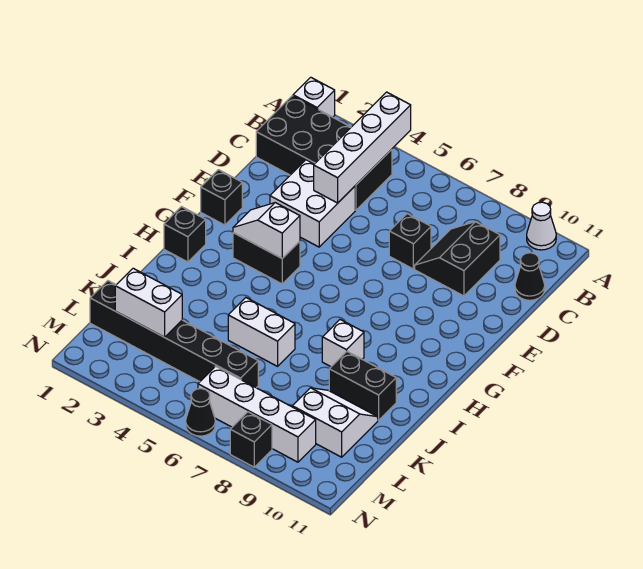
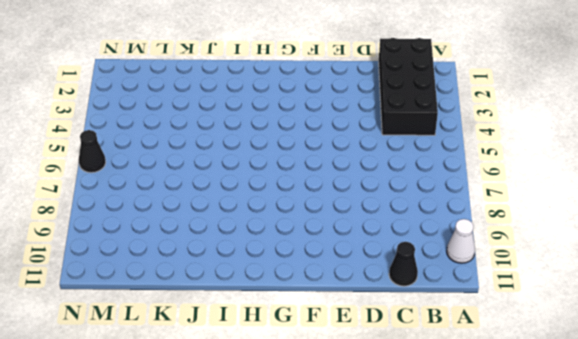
none -> white 1x1 brick [293,77,335,117]
none -> black 2x2 slope [415,222,500,296]
none -> white 2x2 brick [270,160,355,247]

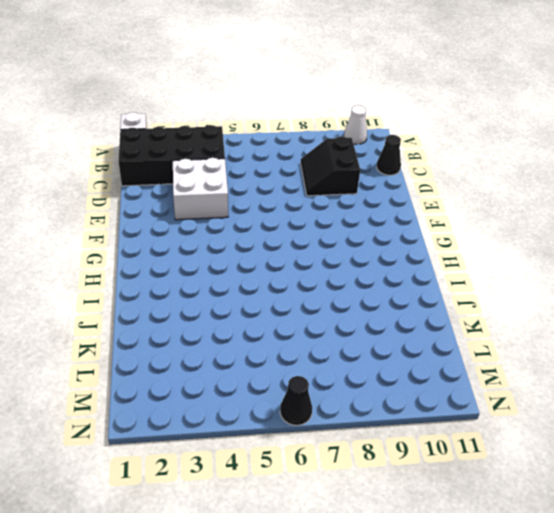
none -> black 1x1 brick [389,214,431,269]
none -> black 1x1 brick [201,170,242,225]
none -> black 1x2 brick [233,233,300,284]

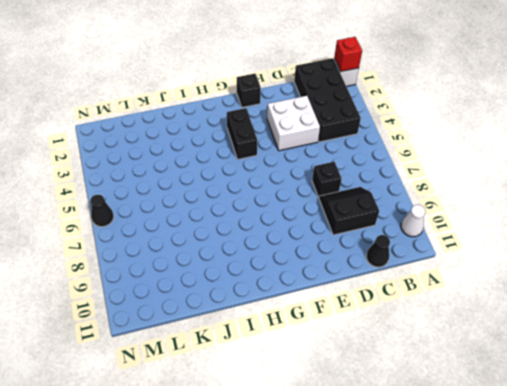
red 1x1 brick [334,37,362,71] -> none
none -> black 1x1 brick [164,207,206,262]
none -> white 1x1 brick [322,320,364,367]
none -> white 1x2 brick [228,298,295,366]

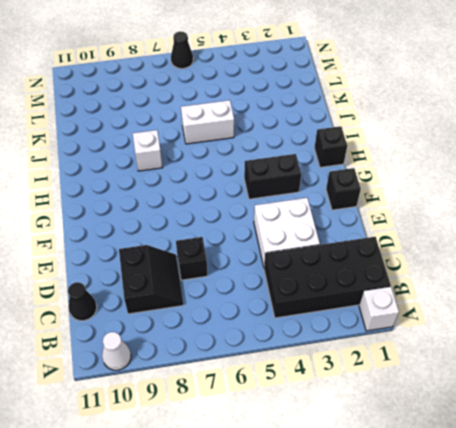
none -> black 1x2 brick [329,352,396,420]
none -> white 2x2 slope [292,388,378,457]
none -> black 1x6 brick [90,281,258,388]

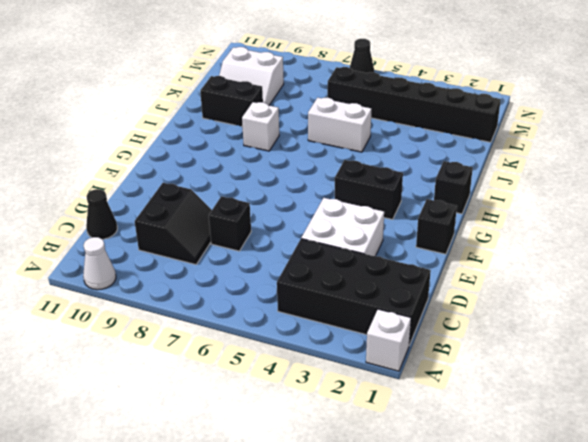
none -> white 1x4 brick [198,366,316,462]
none -> black 1x1 brick [230,412,272,467]
none -> white 1x4 brick [314,92,411,203]

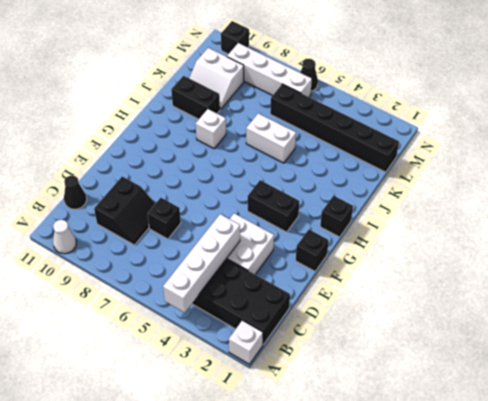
black 1x1 brick [221,21,249,54] -> black 1x1 brick moved to [230,412,272,467]
none -> white 1x2 slope [233,203,300,258]
none -> white 1x2 brick [115,268,182,337]

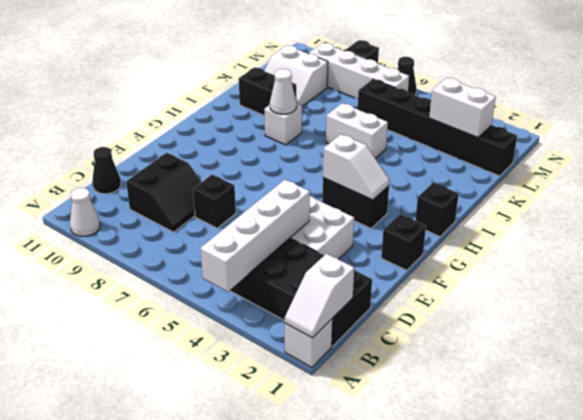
white 1x2 slope [285,254,354,338] -> none
white 1x1 cone [270,69,297,114] -> none

